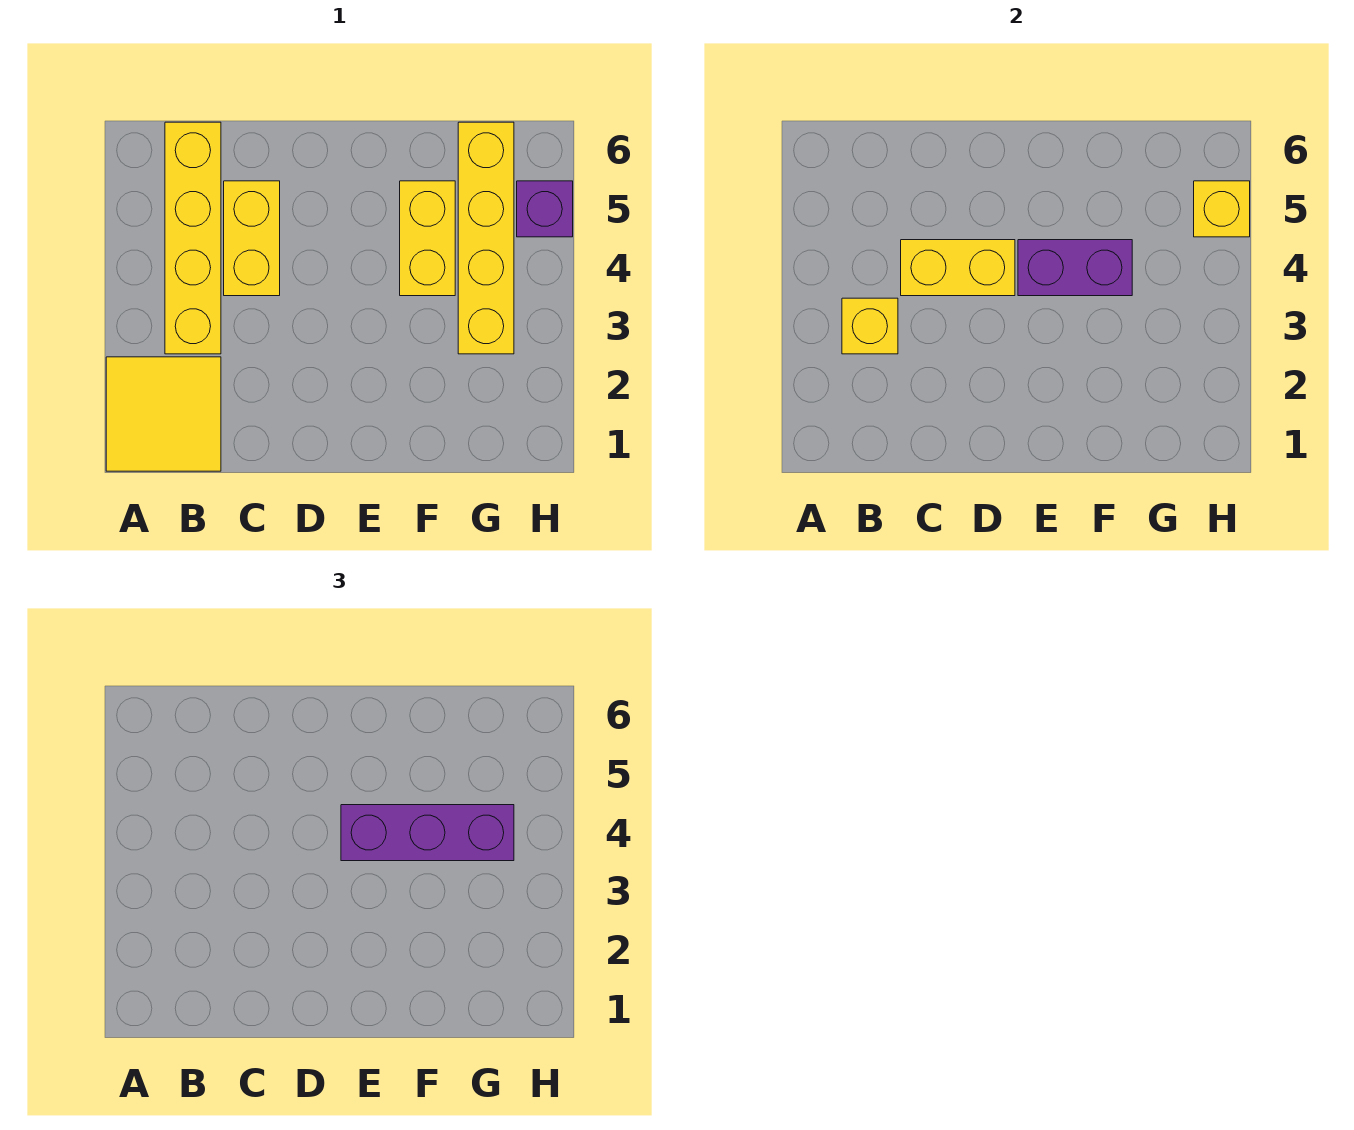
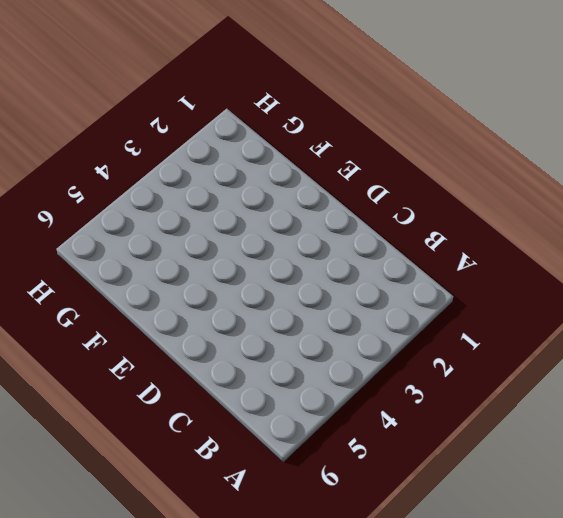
none -> yellow 2x2 tile [106,357,221,471]
none -> yellow 1x4 brick [165,122,221,354]

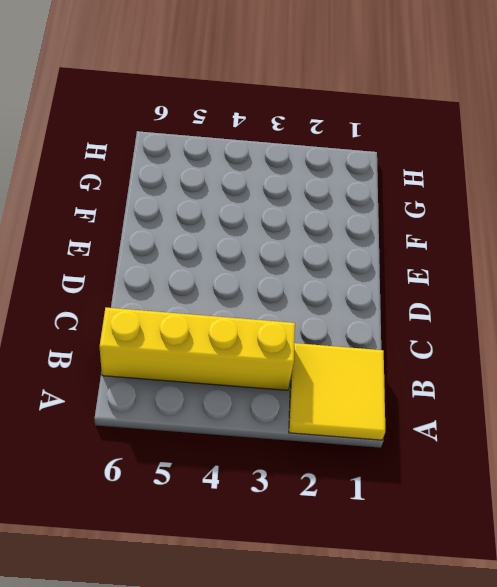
none -> yellow 1x2 brick [224,181,280,296]
none -> yellow 1x2 brick [400,181,455,296]

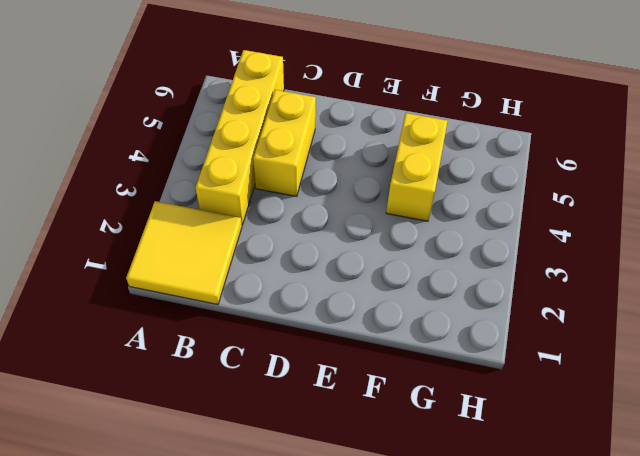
none -> yellow 1x4 brick [458,122,514,354]
none -> purple 1x1 brick [517,181,573,237]

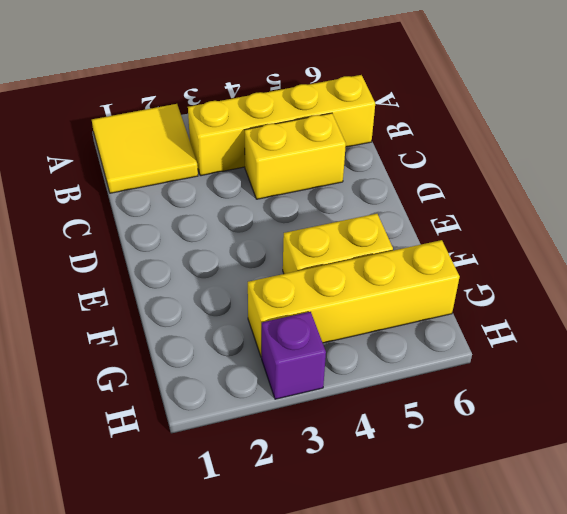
purple 1x1 brick [262,312,326,399] -> purple 1x1 brick moved to [517,181,573,237]
none -> yellow 1x1 brick [842,298,898,354]
none -> yellow 1x2 brick [901,240,1015,296]

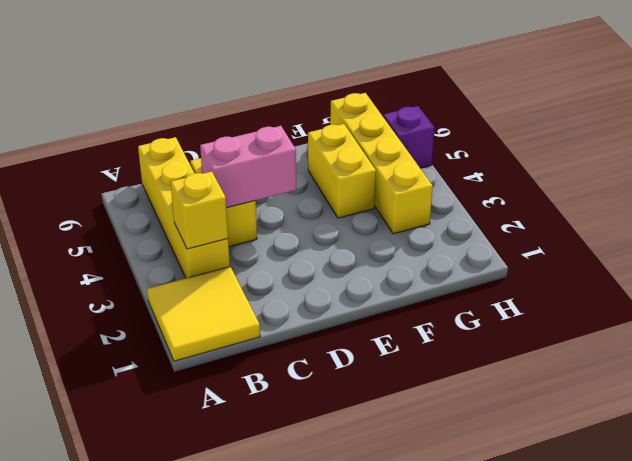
pink 1x2 brick [200,126,296,208] -> yellow 1x2 brick [901,240,1015,296]
none -> purple 1x2 brick [1018,240,1132,296]
none -> yellow 1x1 brick [1194,181,1250,237]

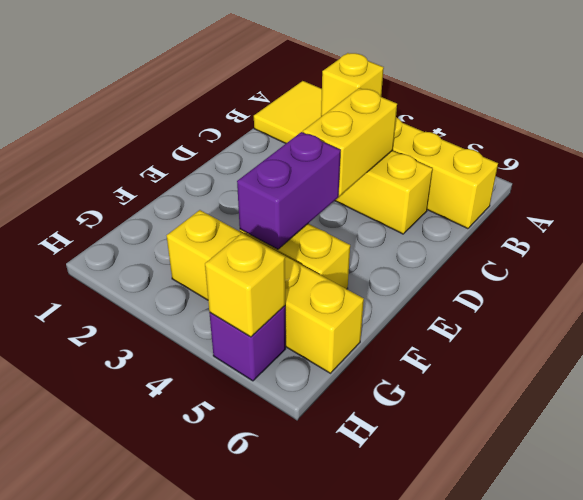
none -> purple 1x3 brick [341,805,514,861]

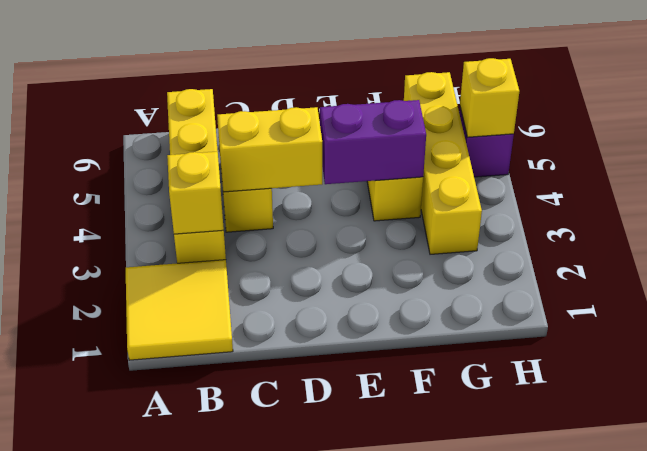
none -> purple 1x3 brick [341,805,514,861]

